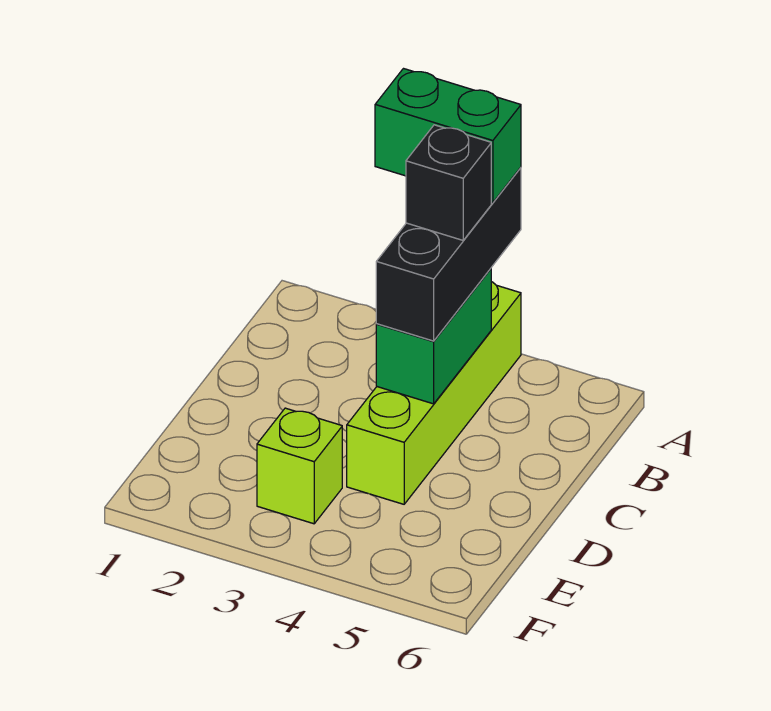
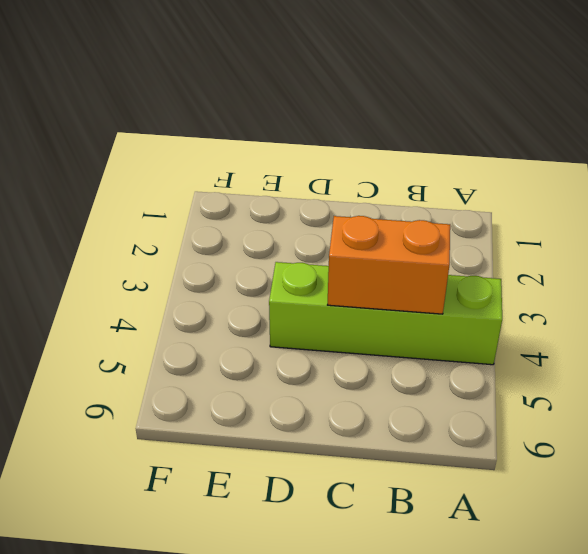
orange 1x2 brick [328,216,450,314] -> green 1x2 brick [376,269,491,404]
none -> lime 1x1 brick [257,408,342,524]
none -> black 1x3 brick [376,168,521,341]

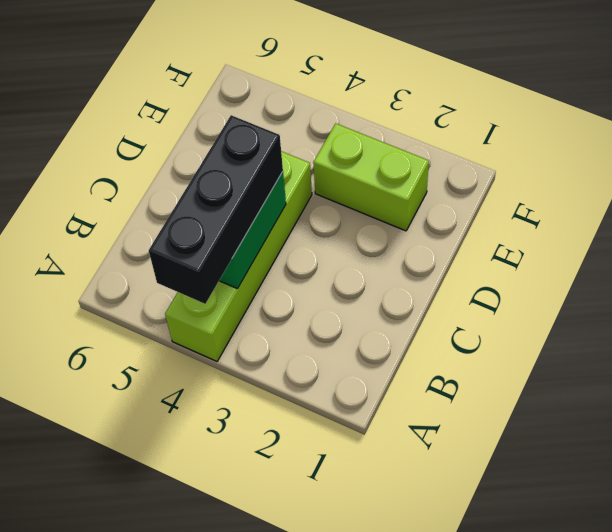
lime 1x2 brick [313,123,429,231] -> lime 1x1 brick [257,408,342,524]
none -> green 1x2 brick [375,69,521,203]
none -> black 1x1 brick [406,125,491,240]

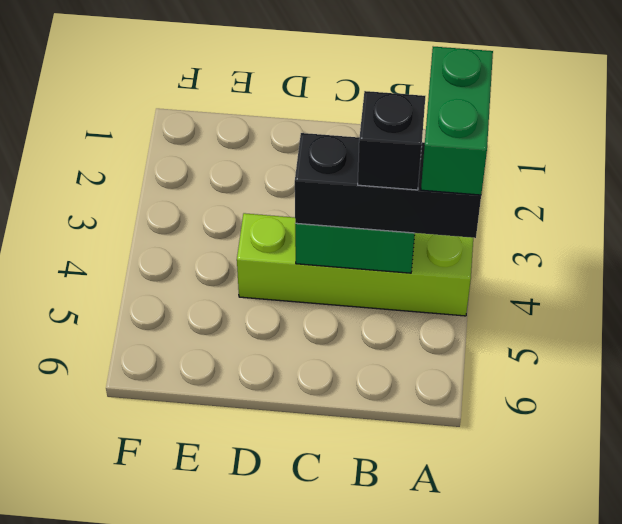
none -> lime 1x1 brick [257,408,342,524]

